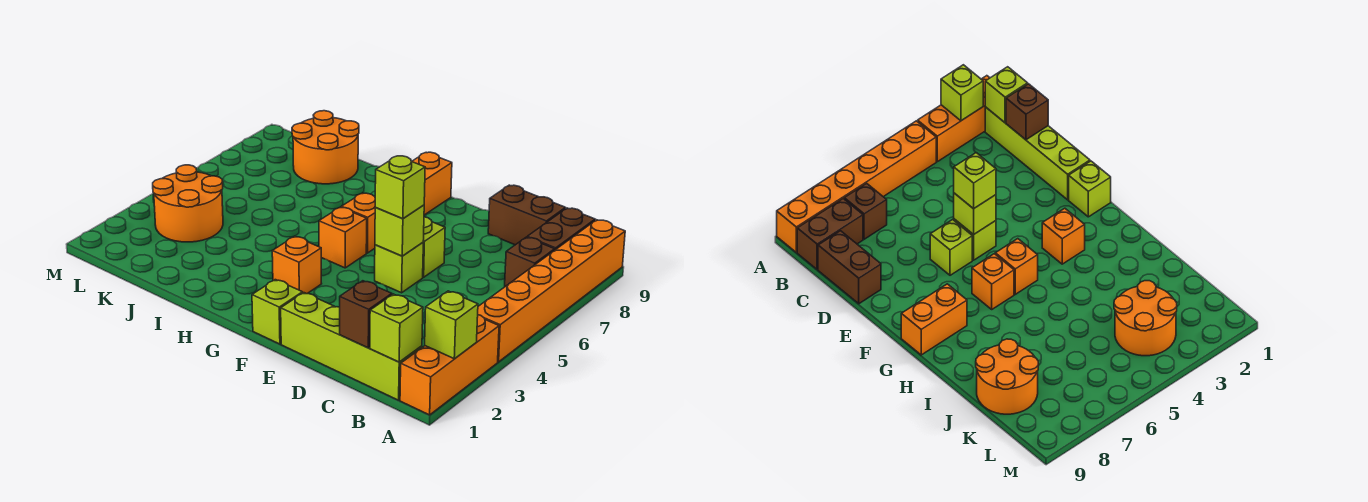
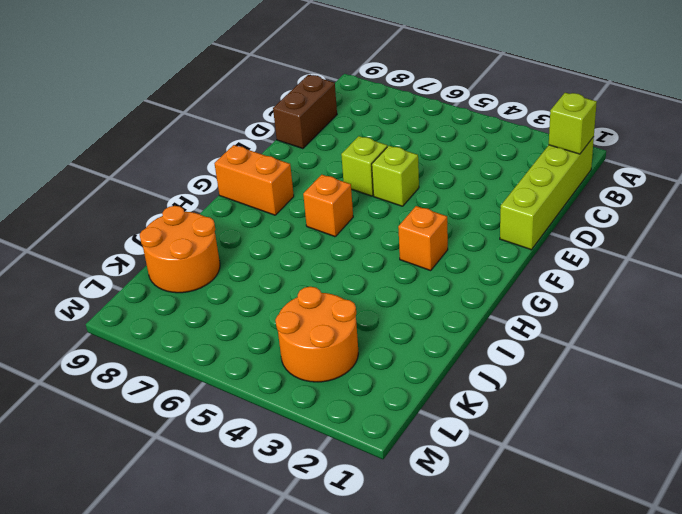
none -> orange 1x3 brick [400,315,499,415]
none -> orange 1x6 brick [478,220,625,362]
none -> brown 1x1 brick [505,237,555,286]

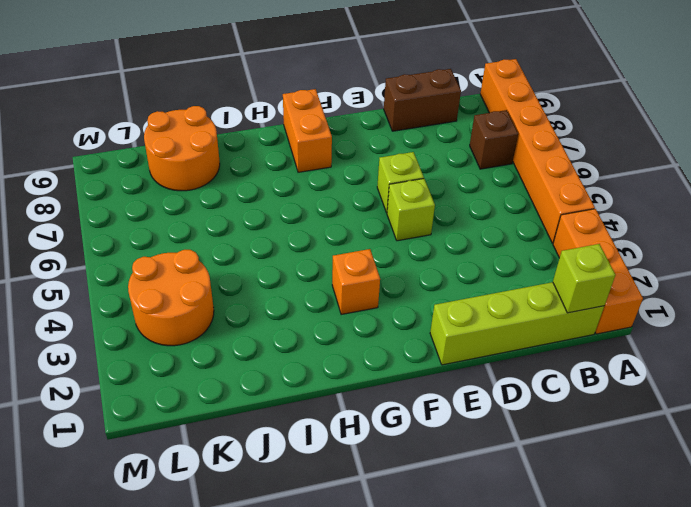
none -> brown 1x2 brick [527,208,595,250]
none -> lime 1x1 brick [252,280,302,344]
none -> orange 1x1 brick [319,207,367,268]

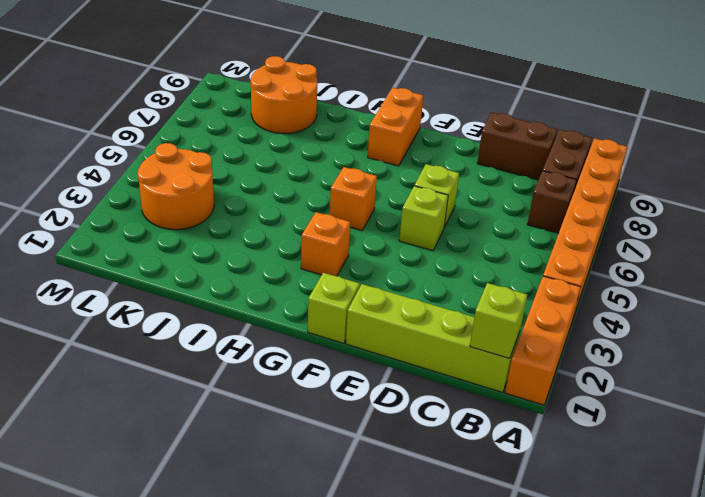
none -> orange 1x1 brick [341,193,375,253]
none -> lime 1x1 brick [425,291,478,359]
none -> brown 1x1 brick [340,281,392,348]

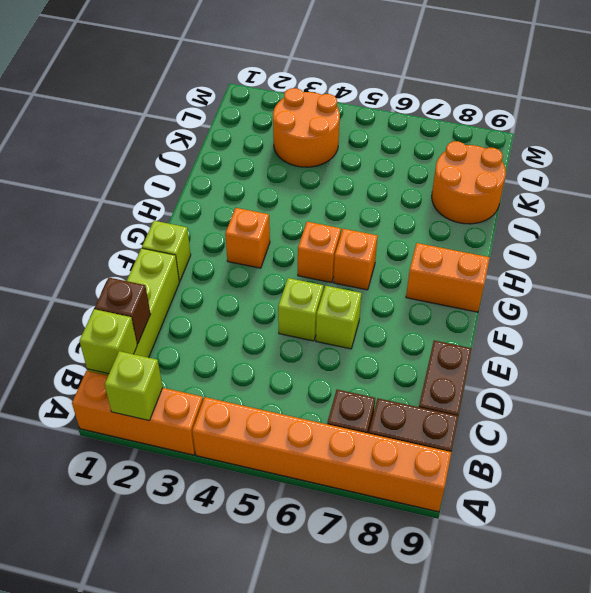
none -> lime 1x1 brick [375,205,424,256]
none -> lime 1x1 brick [375,156,425,219]

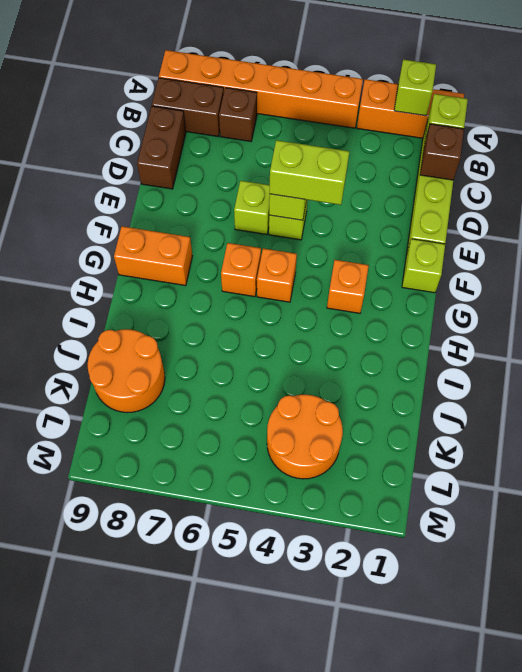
lime 1x2 brick [270,140,349,205] -> lime 1x1 brick [375,156,425,219]

